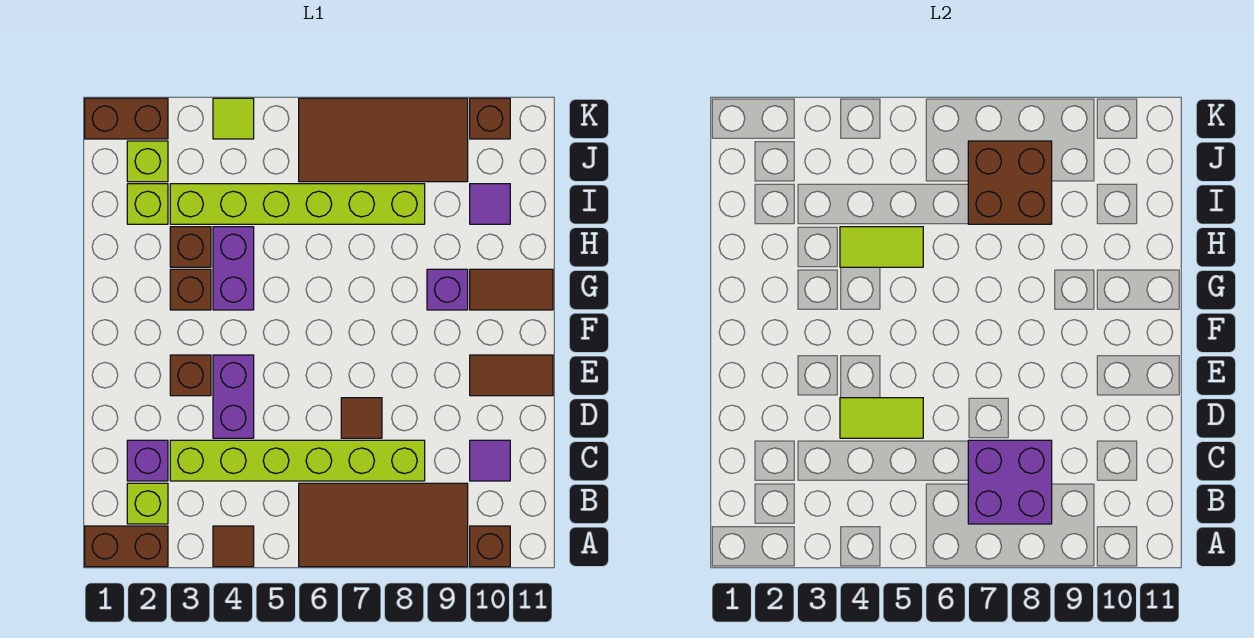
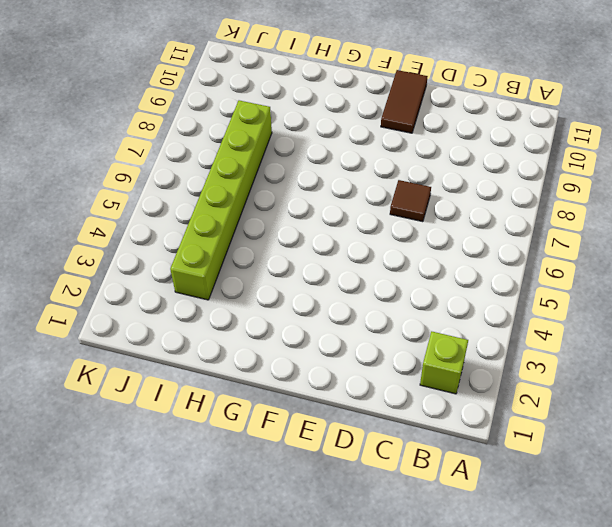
none -> brown 1x2 brick [85,526,168,567]
none -> brown 1x1 tile [213,526,254,567]
none -> brown 2x4 tile [299,483,468,567]

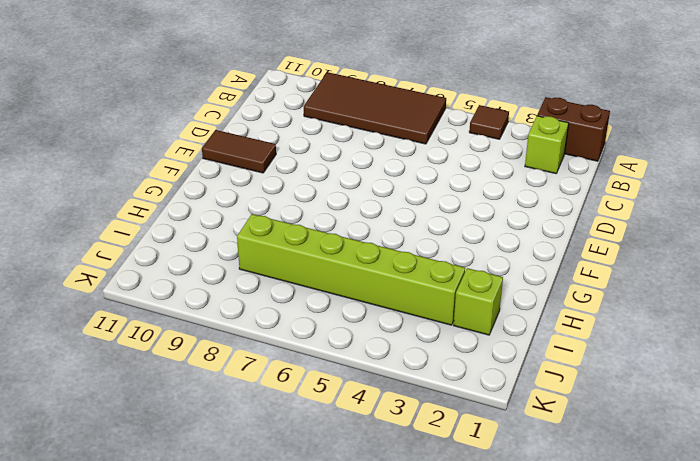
none -> brown 1x1 brick [470,526,510,567]
none -> purple 1x1 brick [127,440,168,481]
none -> lime 1x6 brick [170,440,425,481]

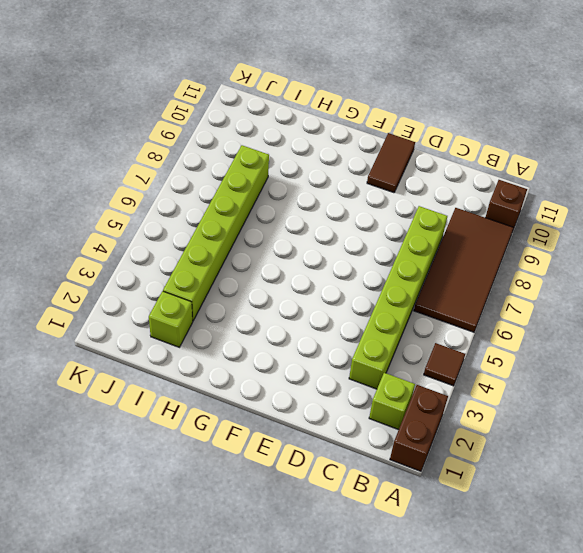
none -> purple 1x1 brick [127,440,168,481]
none -> purple 1x1 tile [470,440,510,481]
none -> purple 1x2 brick [213,355,254,438]

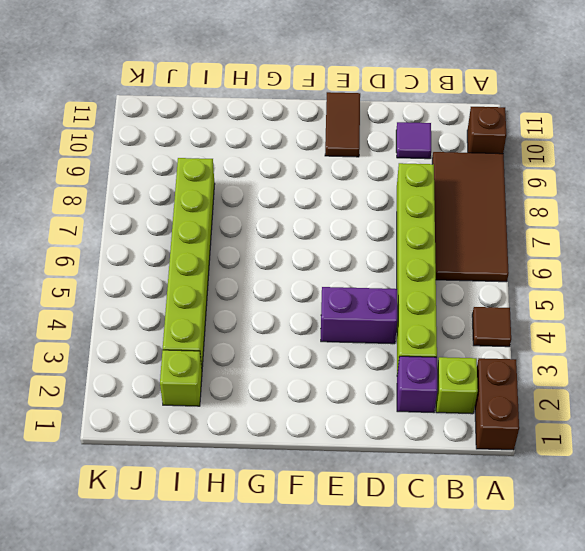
none -> brown 1x1 tile [341,398,382,438]
none -> brown 1x1 brick [170,355,211,396]
none -> brown 1x1 brick [170,269,211,310]

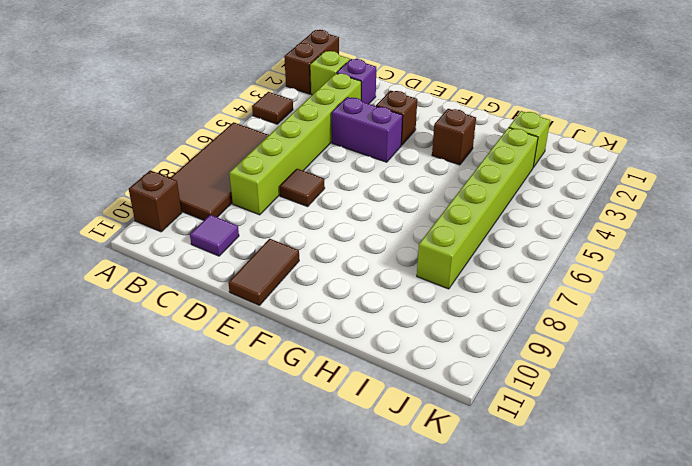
none -> purple 1x2 brick [213,227,254,310]
none -> purple 1x1 brick [427,269,468,310]
none -> brown 1x2 tile [470,269,553,310]

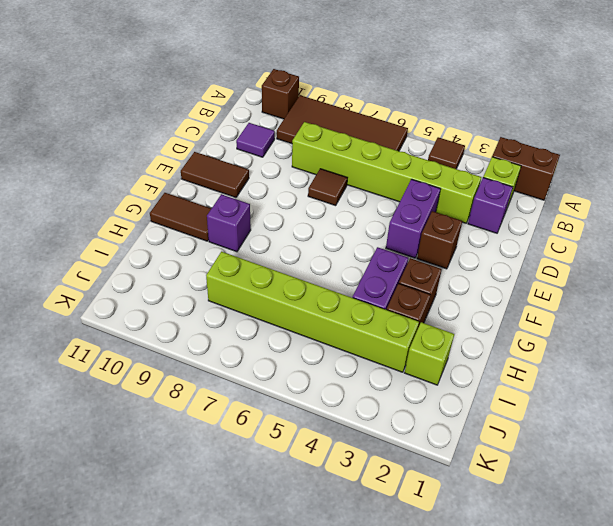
none -> purple 1x1 tile [470,184,510,224]
none -> lime 1x1 brick [127,141,168,182]
none -> brown 2x4 tile [299,98,468,182]

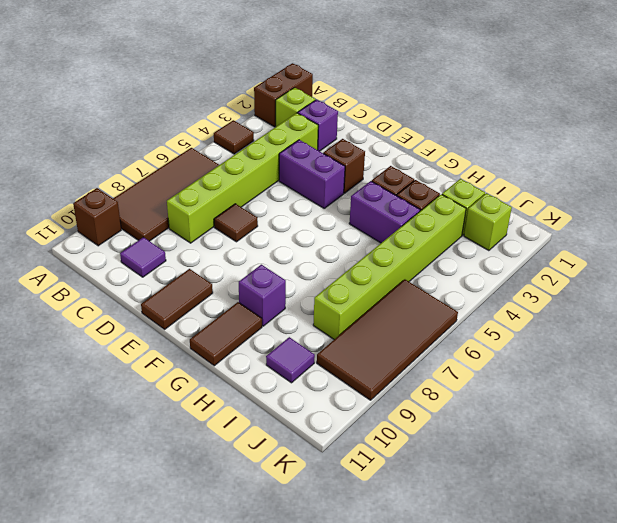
none -> brown 1x2 brick [85,98,168,139]
none -> lime 1x1 tile [213,98,254,139]
none -> brown 1x1 brick [470,98,510,139]

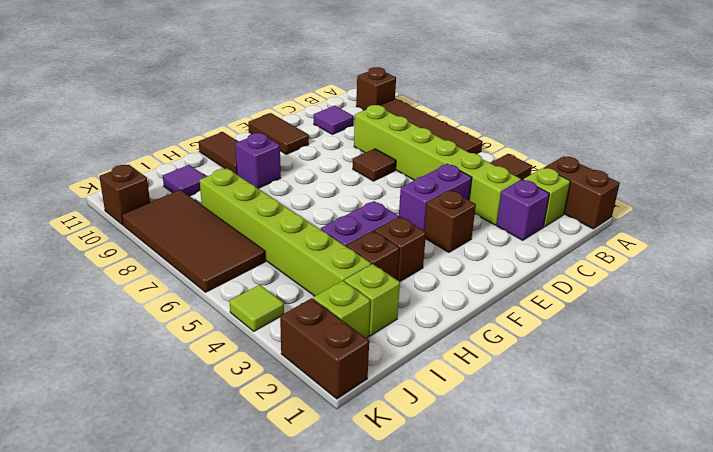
none -> purple 2x2 brick [968,440,1052,524]
none -> lime 1x2 tile [840,398,923,438]
none -> lime 1x2 tile [840,227,923,267]

